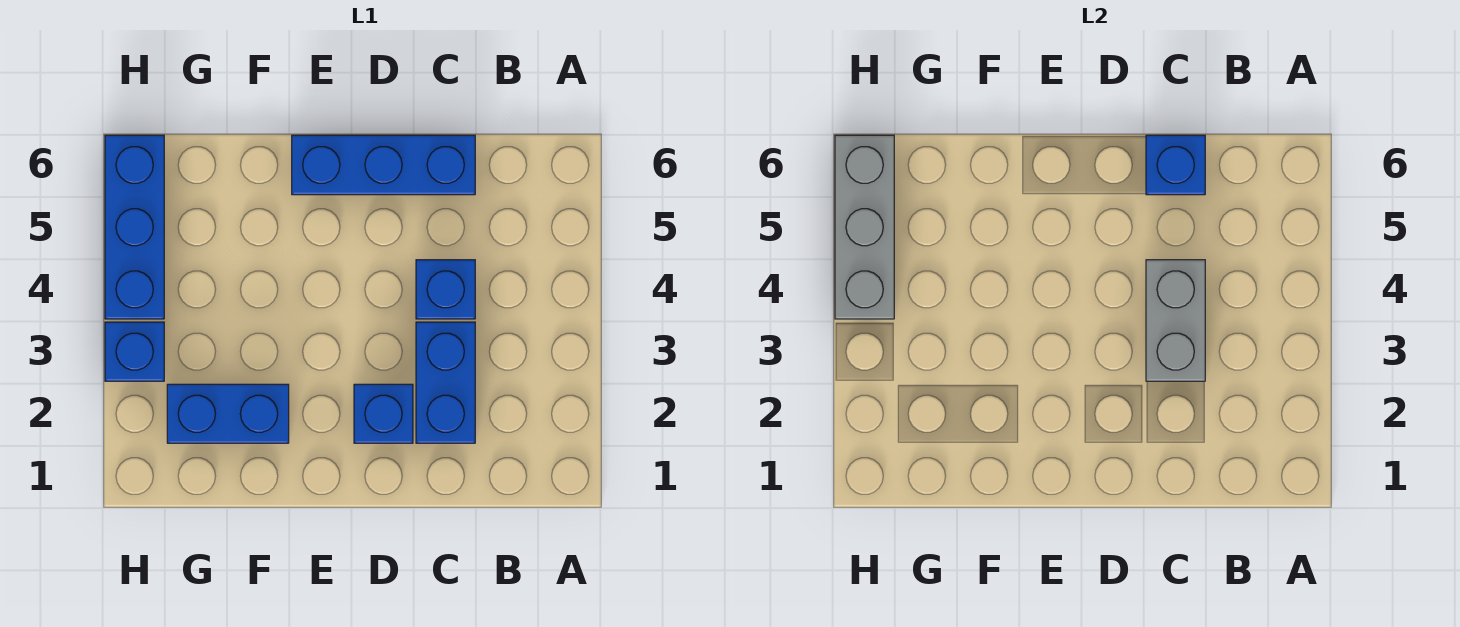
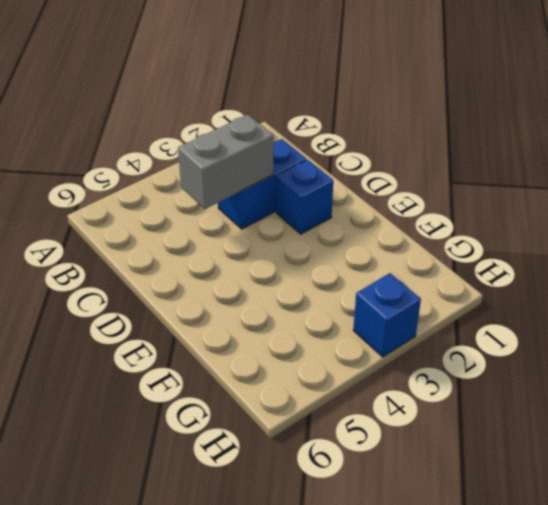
none -> blue 1x1 brick [416,260,475,319]
none -> blue 1x3 brick [292,135,475,195]

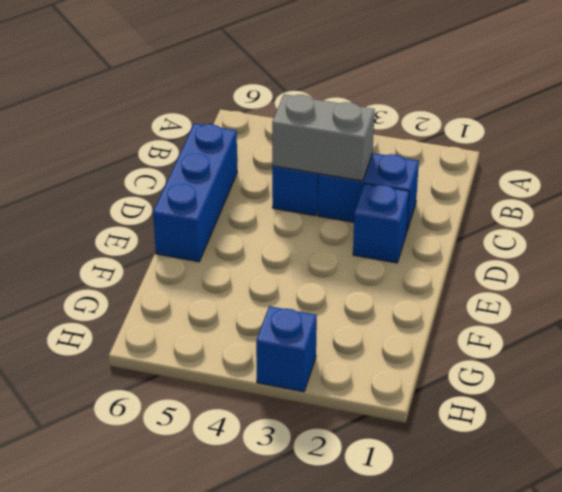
none -> blue 1x2 brick [167,384,289,443]
none -> blue 1x3 brick [105,135,164,319]

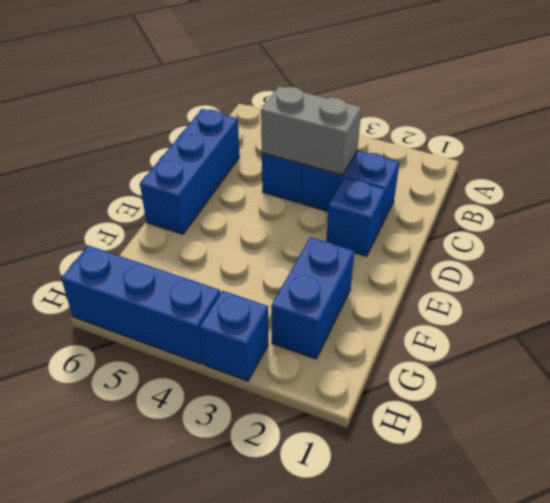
none -> blue 1x1 brick [1146,135,1205,195]
none -> grey 1x3 brick [835,135,894,319]

